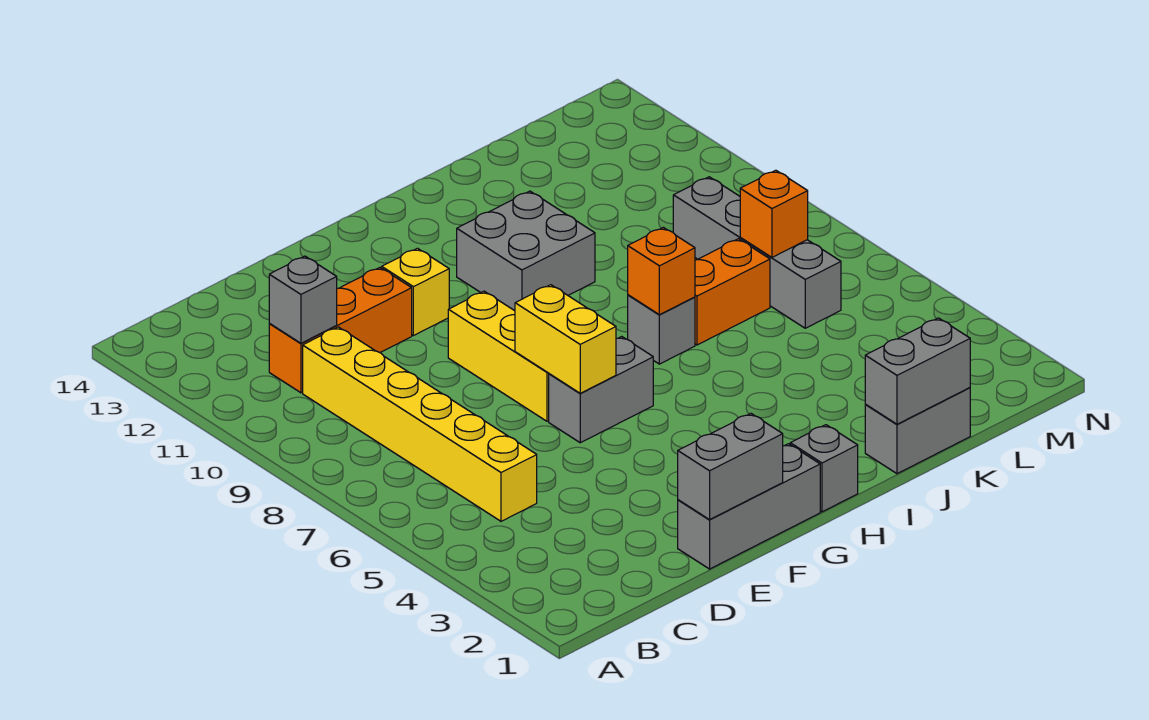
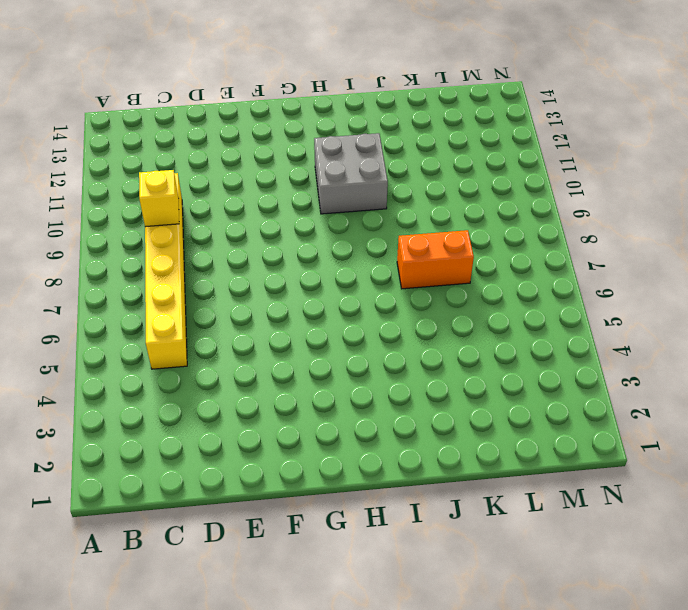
yellow 1x1 brick [139,170,179,227] -> yellow 1x1 brick moved to [382,248,449,336]
none -> orange 1x3 brick [269,268,412,393]
none -> grey 1x3 brick [678,444,820,569]
none -> grey 1x2 brick [549,336,653,443]

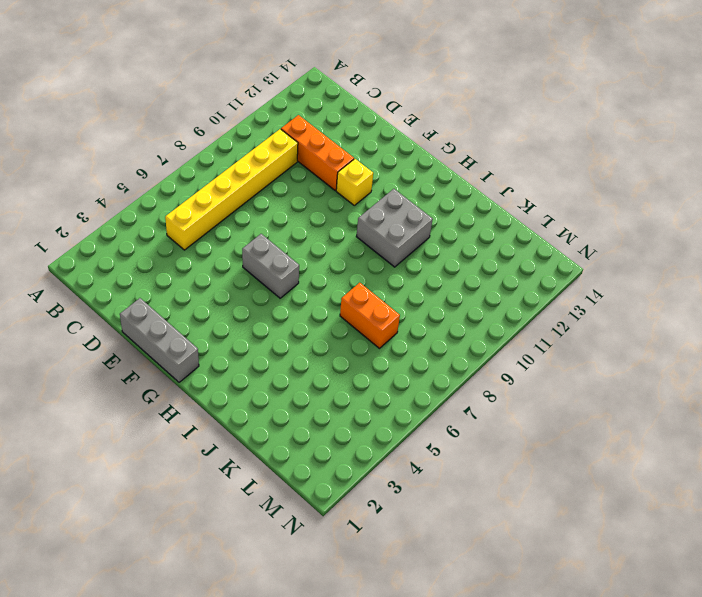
none -> yellow 1x3 brick [448,291,549,421]
none -> grey 1x1 brick [790,425,858,512]
none -> grey 1x1 brick [628,295,695,364]

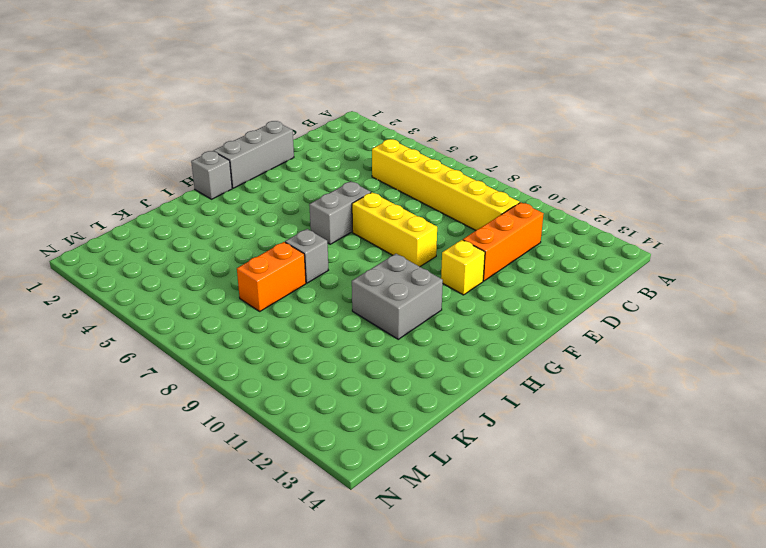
none -> grey 1x2 brick [865,388,970,474]
none -> grey 1x4 brick [673,177,841,328]
none -> grey 1x1 brick [269,256,337,343]

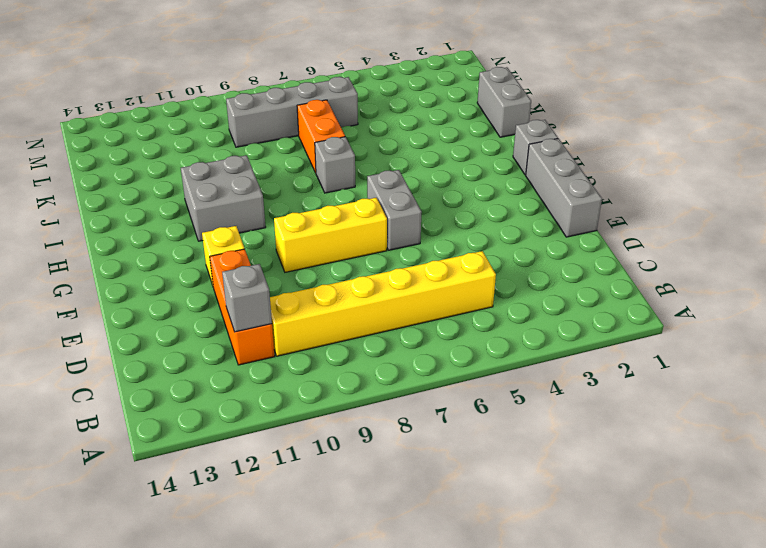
none -> grey 1x2 brick [678,414,783,520]
none -> yellow 1x2 brick [515,285,616,393]
none -> orange 1x1 brick [628,227,695,315]

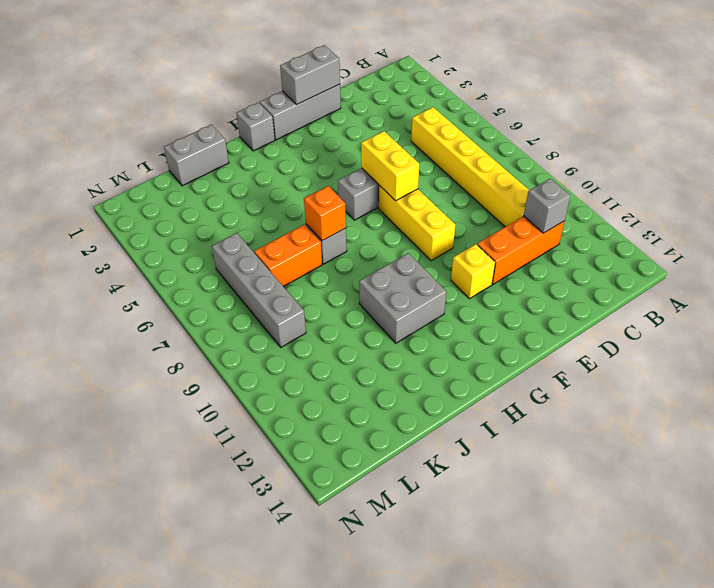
none -> grey 1x2 brick [865,318,970,424]
none -> orange 1x1 brick [740,170,808,257]

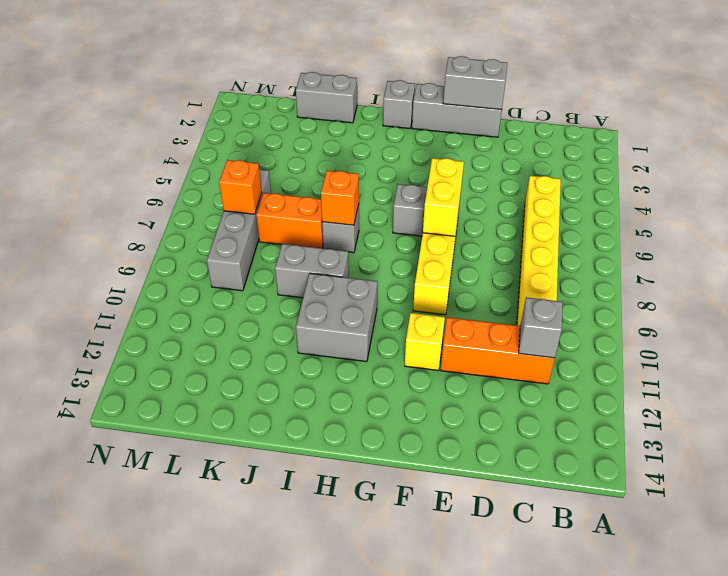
grey 1x2 brick [275,244,349,298] -> grey 1x2 brick moved to [865,318,970,424]

